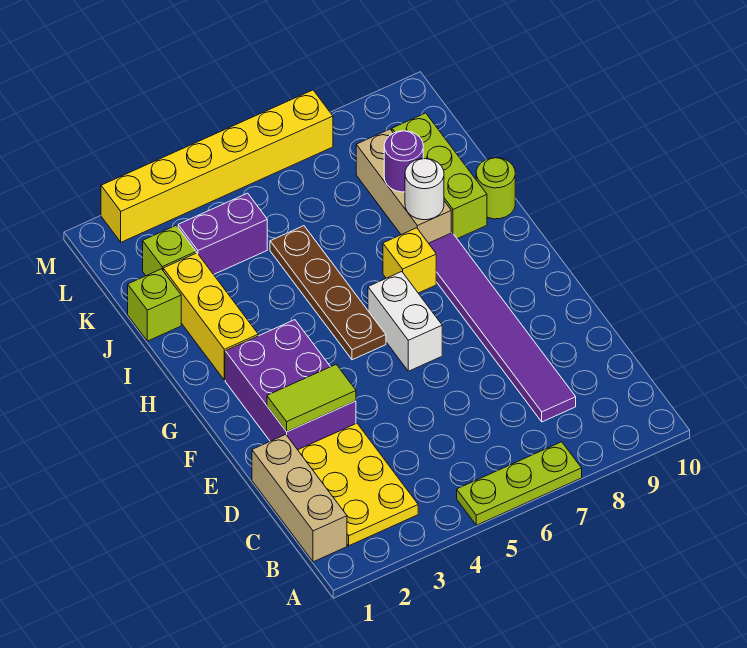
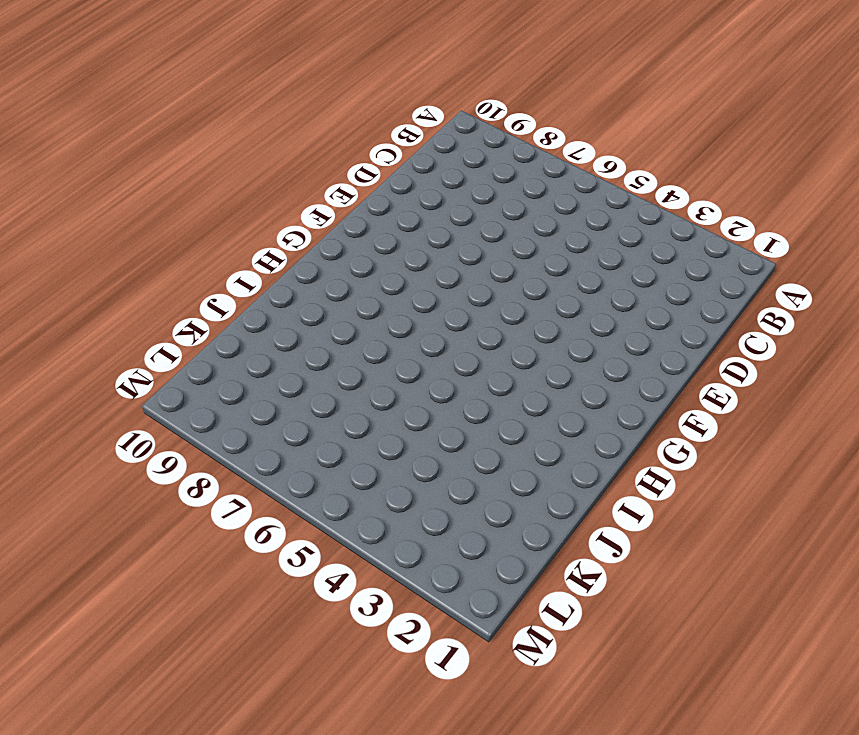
none -> lime 1x3 plate [457,442,582,525]
none -> tan 1x3 brick [252,434,347,562]
none -> yellow 2x3 plate [298,423,418,546]

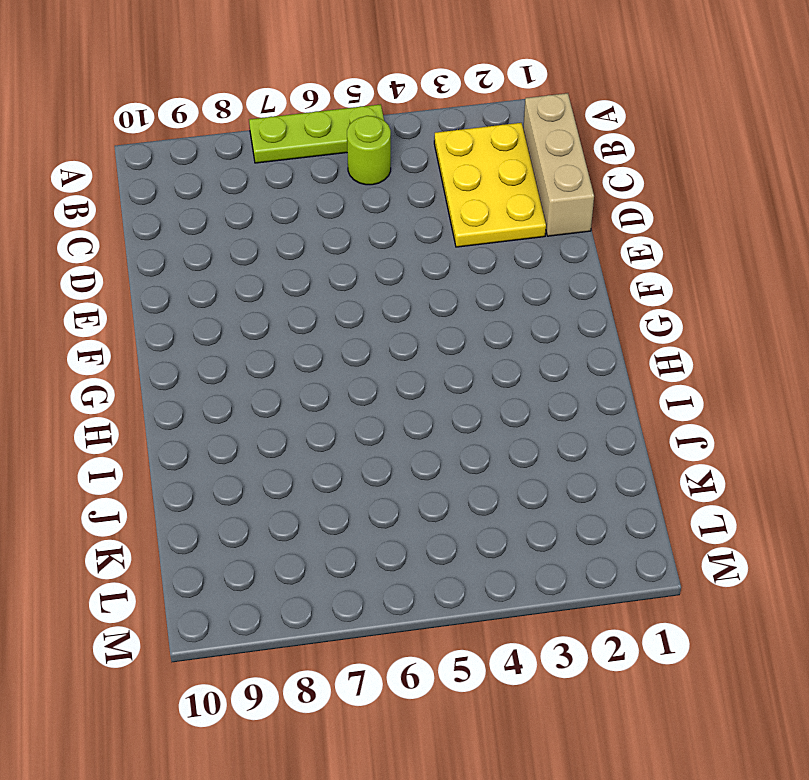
lime 1x1 round brick [347,116,391,185] -> lime 1x1 round brick moved to [476,158,515,219]
none -> purple 1x6 tile [429,233,576,422]
none -> purple 2x3 brick [225,320,356,450]
none -> white 1x2 brick [368,272,442,371]

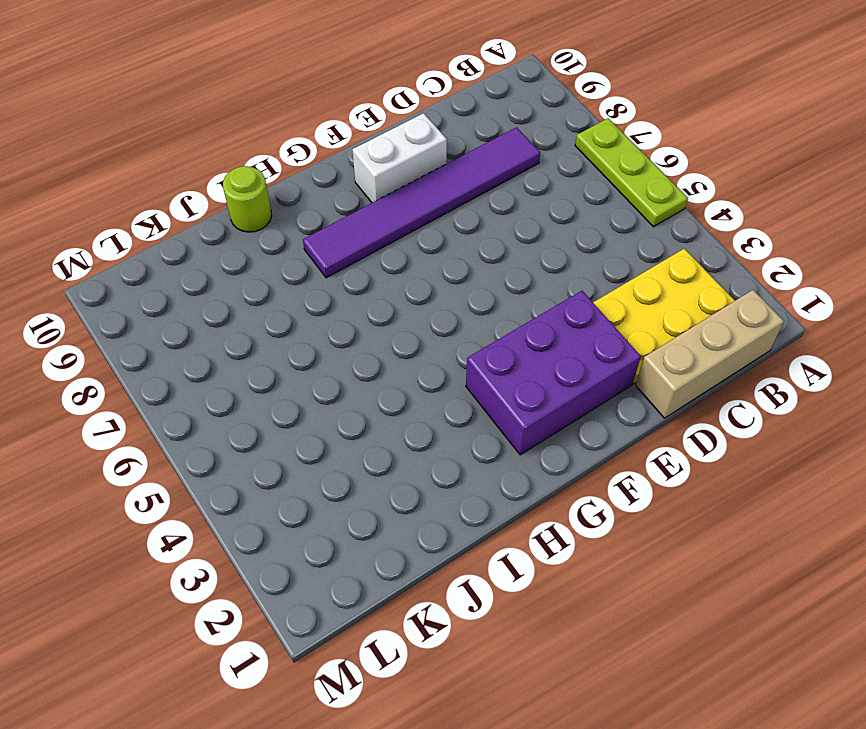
white 1x2 brick [352,113,447,203] -> white 1x2 brick moved to [368,272,442,371]
none -> brown 1x4 plate [270,226,386,360]
none -> yellow 1x3 brick [163,253,258,380]
none -> yellow 1x1 brick [383,228,436,293]

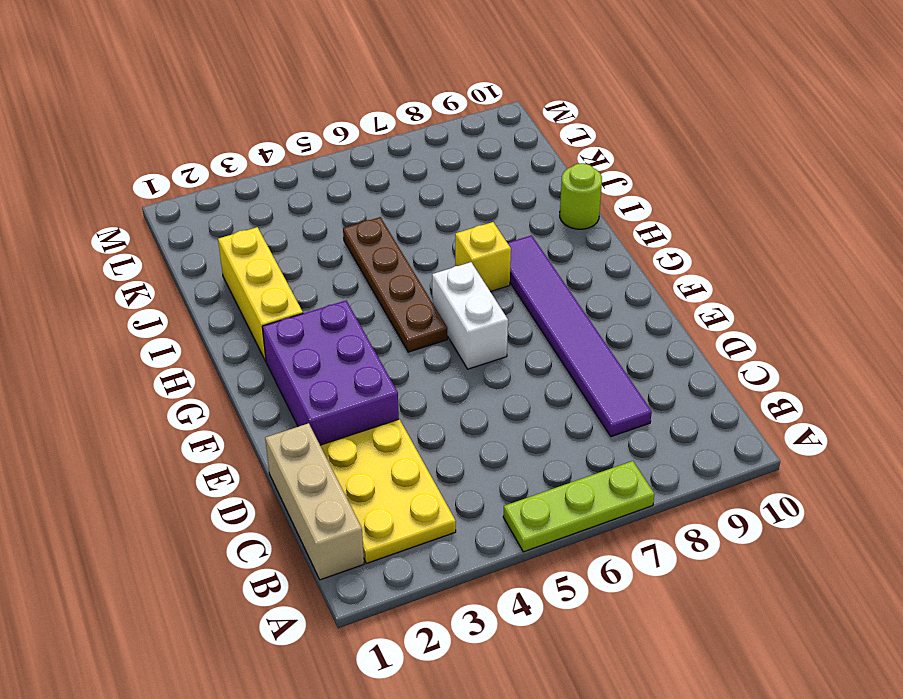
none -> tan 1x3 brick [356,129,451,243]
none -> lime 1x3 brick [392,113,487,239]
none -> lime 1x1 brick [128,269,181,341]

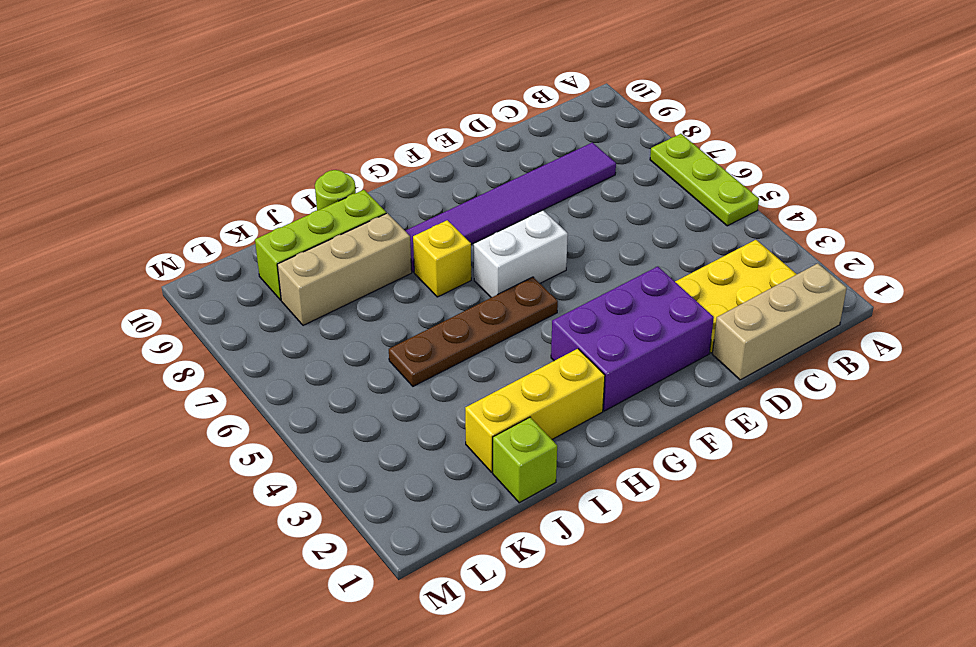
none -> lime 1x1 brick [143,225,196,276]
none -> purple 1x2 brick [178,193,267,275]
none -> yellow 1x6 brick [101,90,333,242]

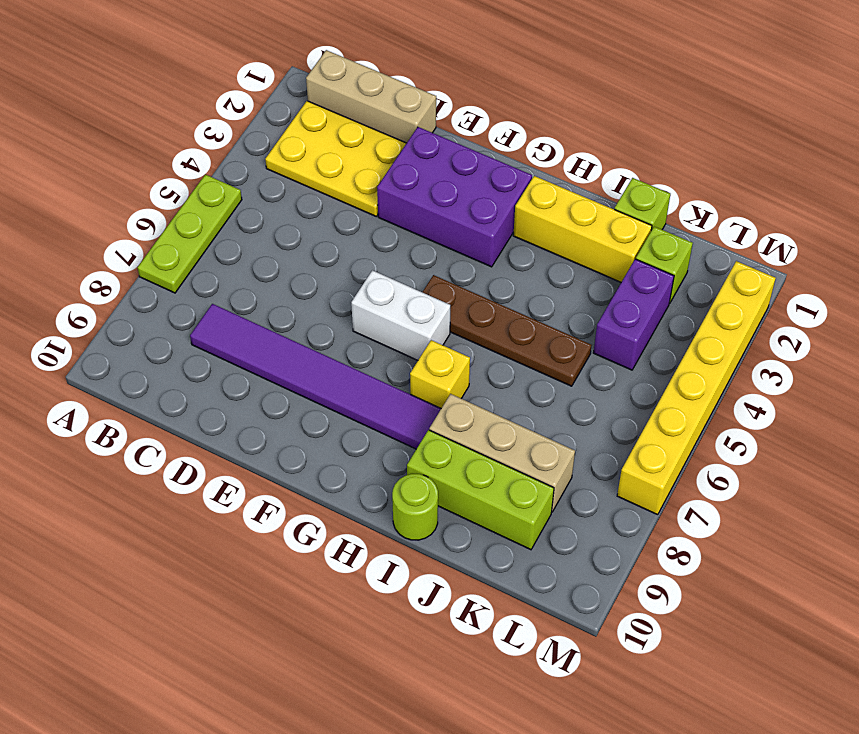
none -> lime 1x2 tile [267,364,356,432]
none -> white 1x1 round brick [405,158,444,220]
none -> purple 1x1 round brick [384,131,423,192]

